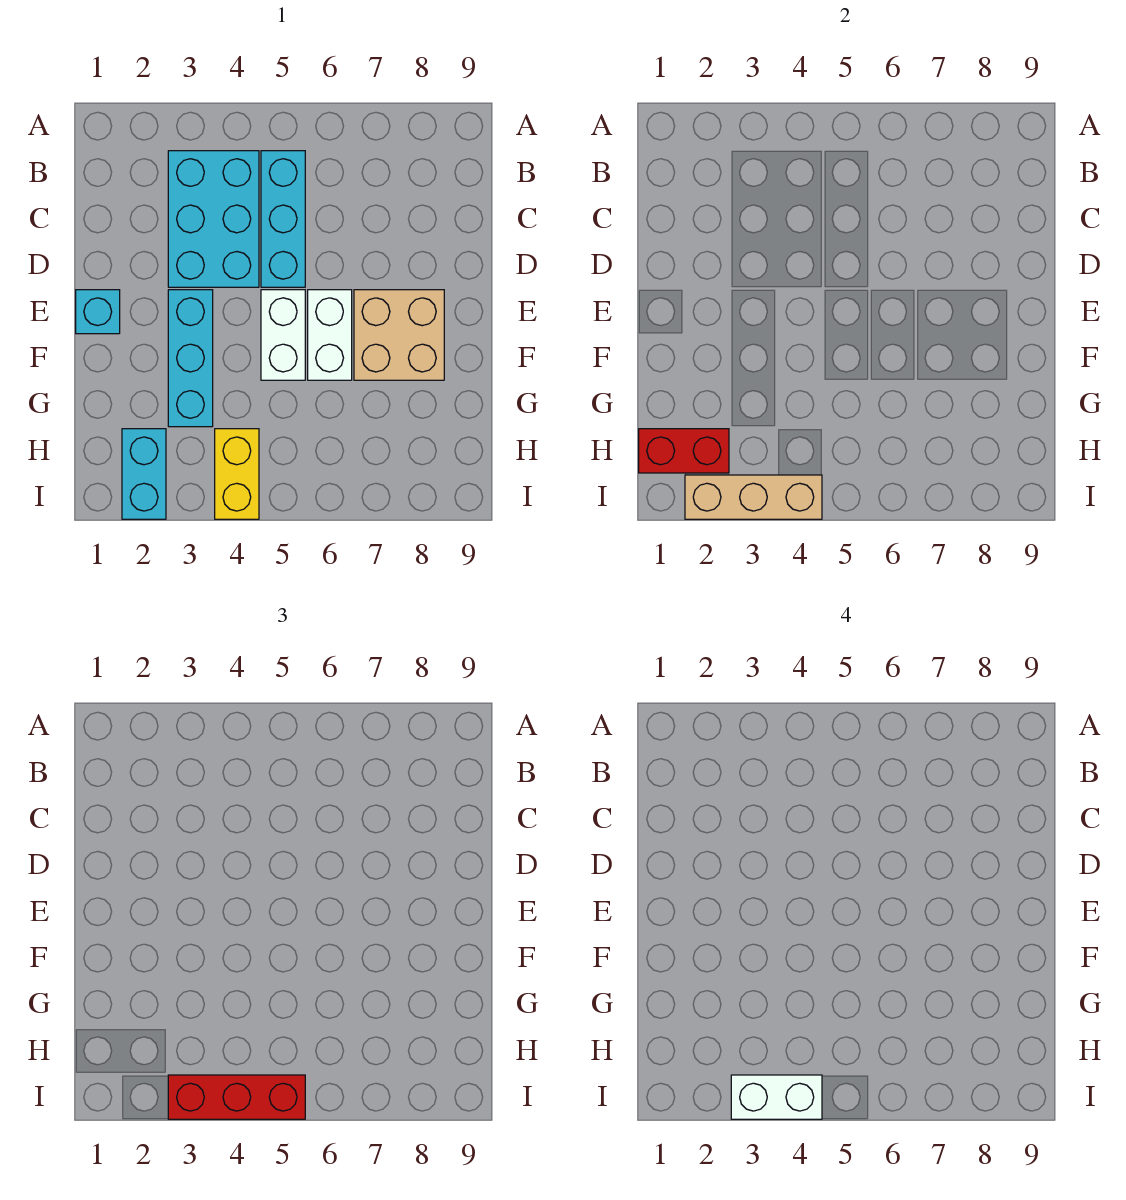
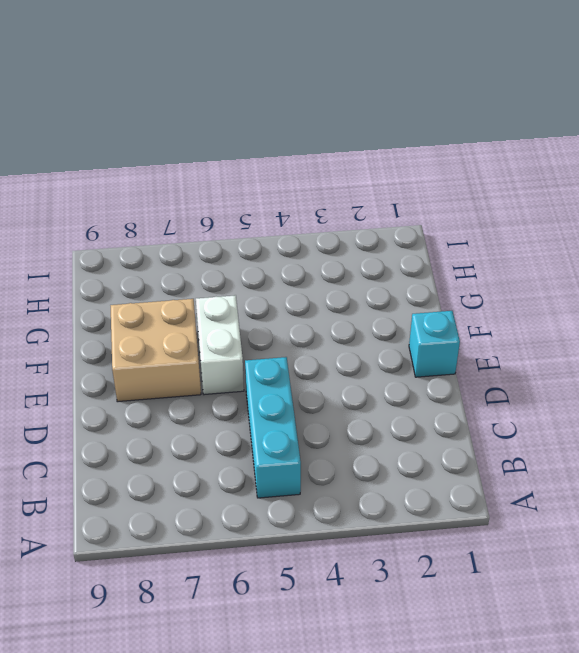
none -> cyan 2x3 brick [168,151,259,287]
none -> cyan 1x3 brick [168,290,213,427]
none -> white 1x2 brick [261,290,305,380]

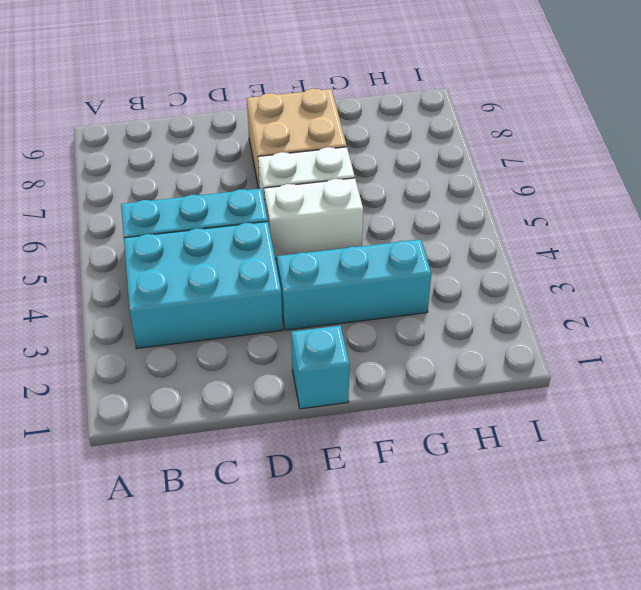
none -> cyan 1x2 brick [122,429,166,519]
none -> yellow 1x2 brick [215,429,259,519]
none -> red 1x2 brick [639,429,729,473]

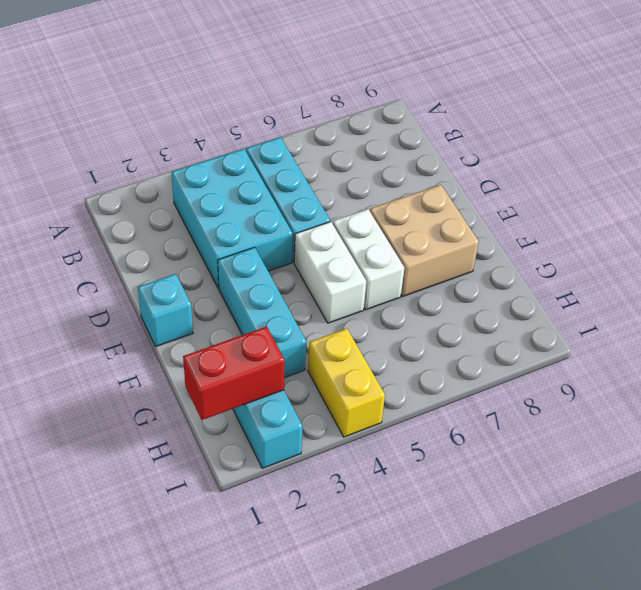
none -> tan 1x3 brick [685,475,822,519]
none -> red 1x3 brick [168,1075,305,1119]
none -> white 1x2 brick [731,1075,822,1119]

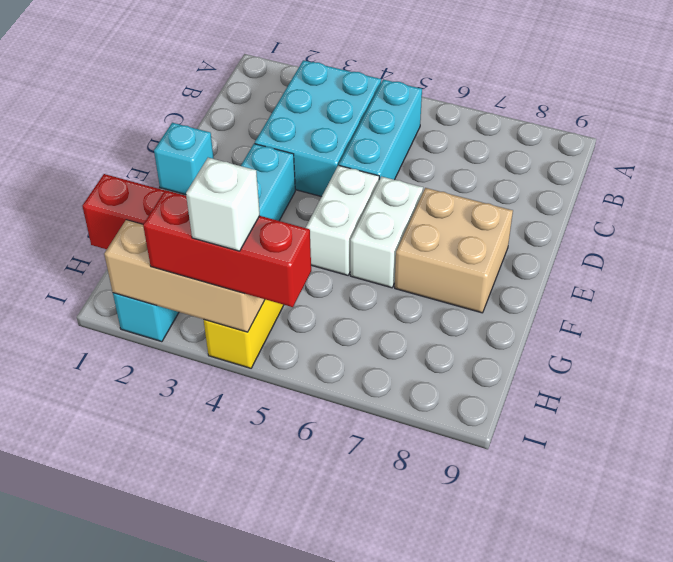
white 1x1 brick [186,158,260,251] -> white 1x2 brick [731,1075,822,1119]

